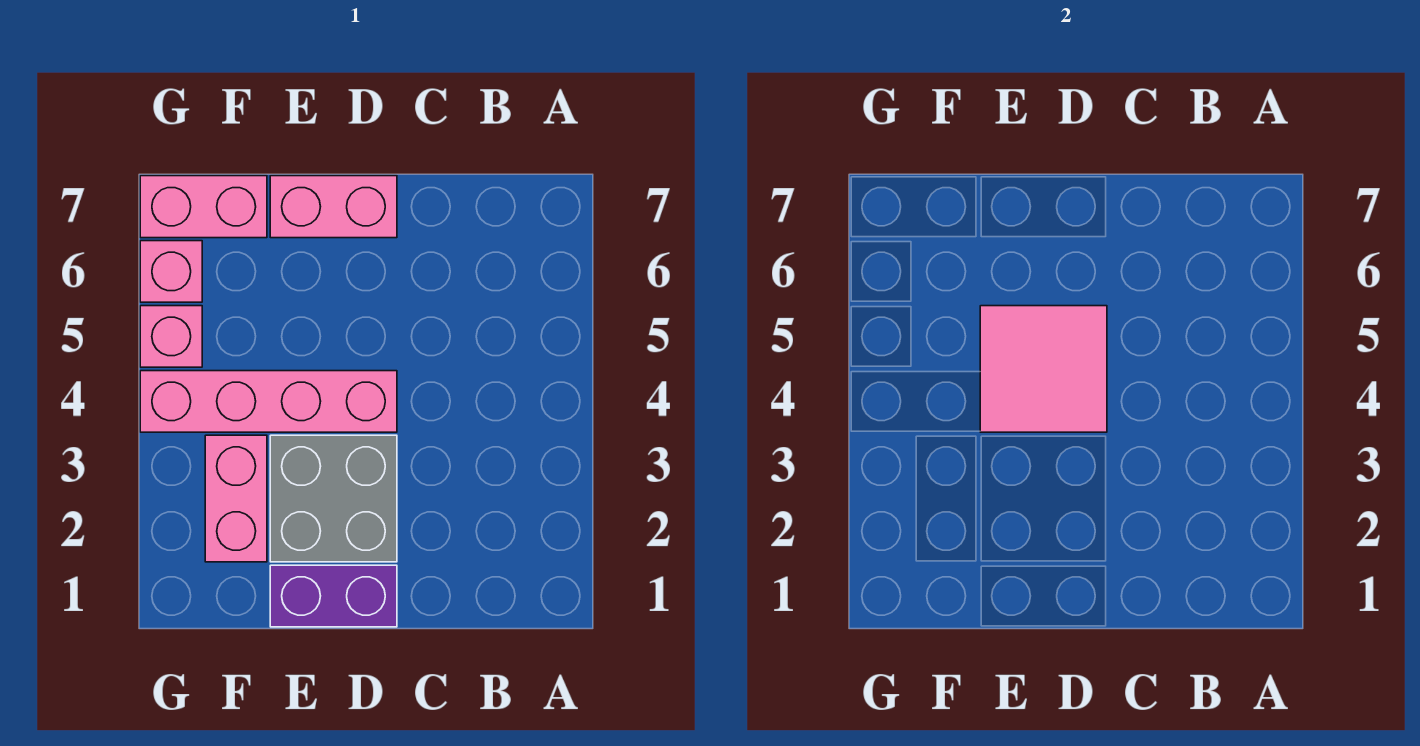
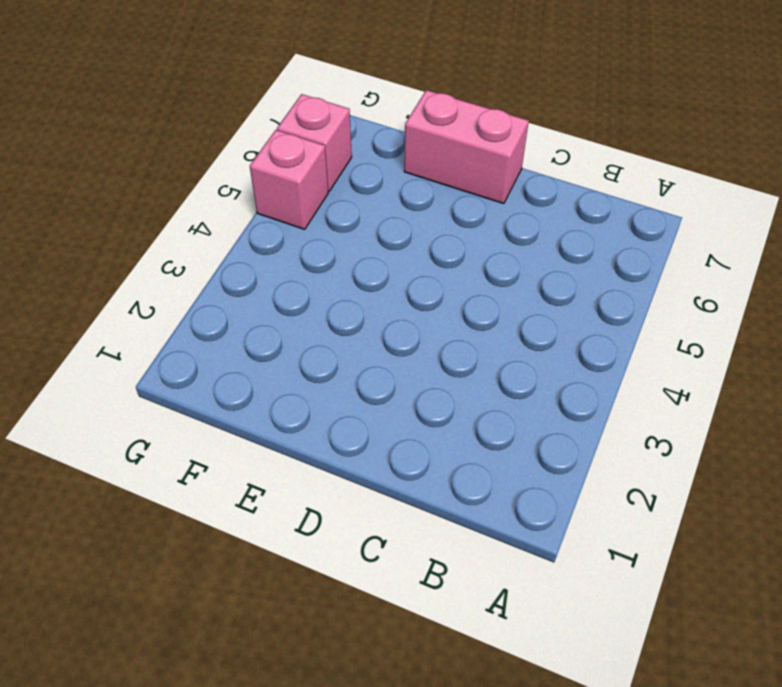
none -> purple 1x2 brick [270,565,397,627]
none -> grey 2x2 brick [270,435,397,562]

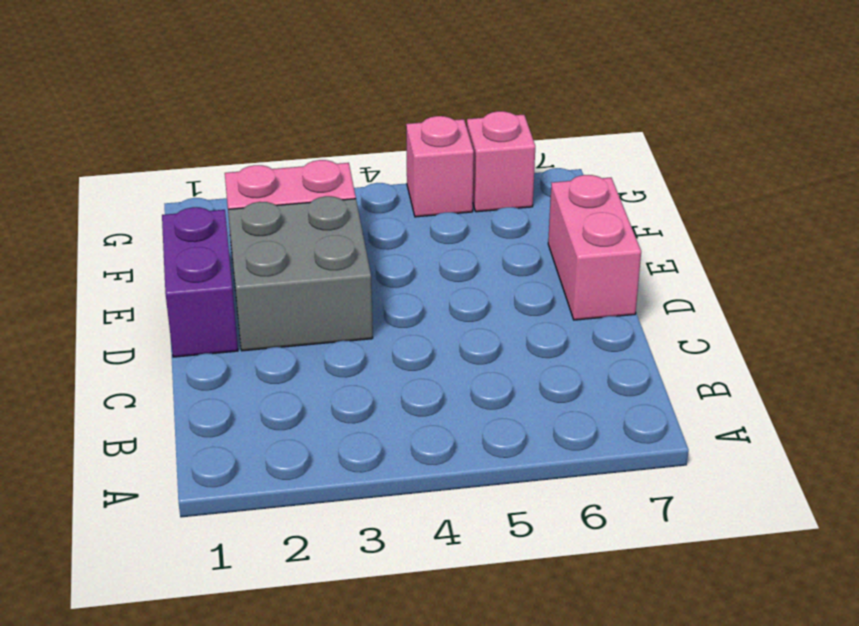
none -> pink 1x4 brick [140,371,397,432]
none -> pink 1x2 brick [140,176,267,238]

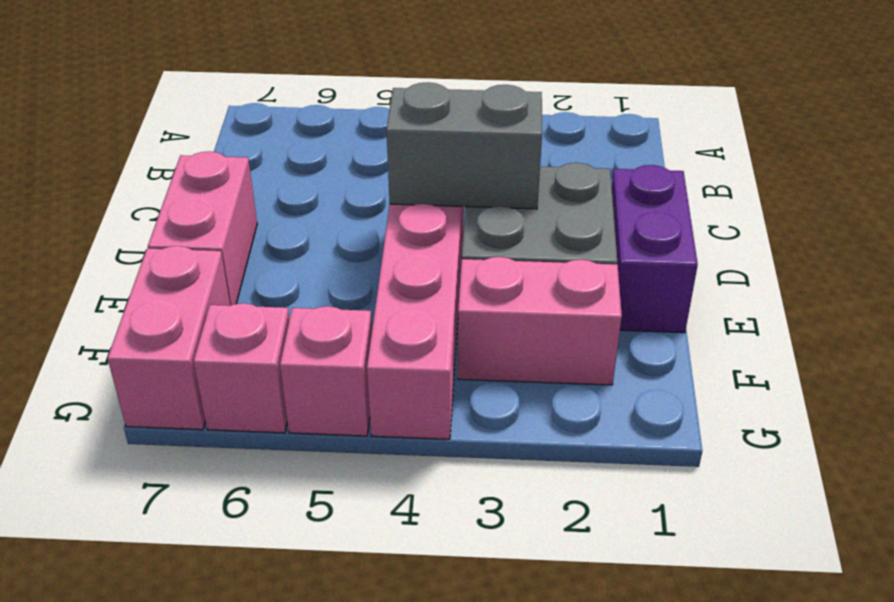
grey 1x2 brick [387,82,542,209] -> pink 2x2 tile [980,306,1107,432]

